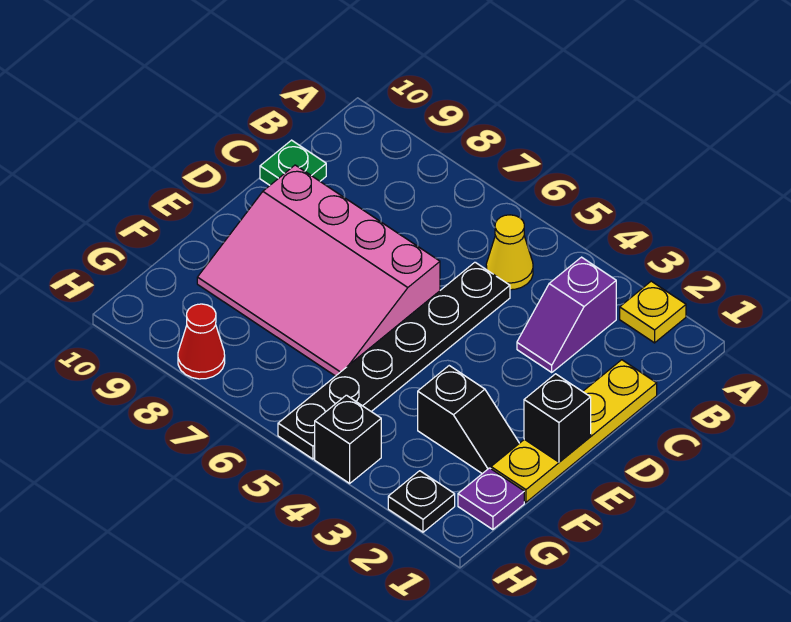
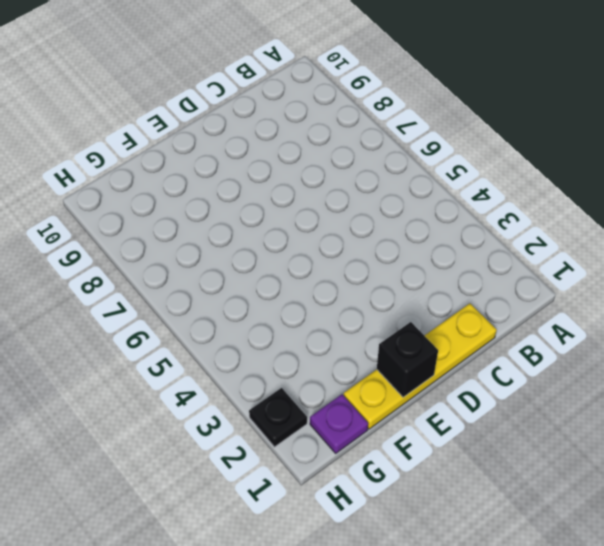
none -> yellow 1x1 plate [620,281,686,343]
none -> purple 1x2 slope [517,257,616,372]
none -> yellow 1x1 cone [486,215,533,290]

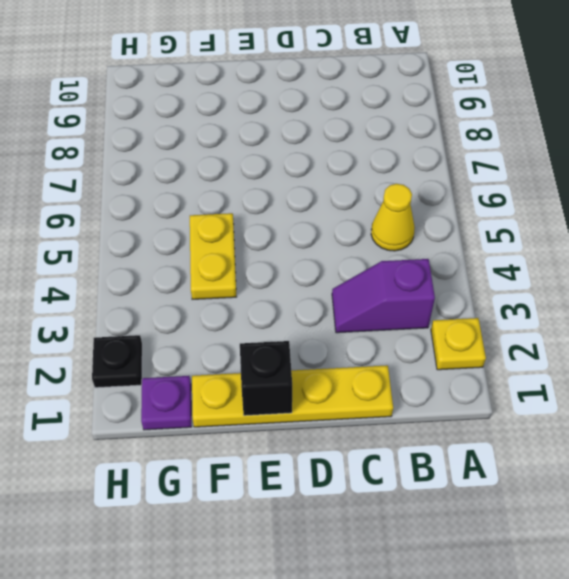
yellow 1x2 plate [190,213,236,299] -> black 1x6 plate [278,262,510,459]
none -> green 1x1 plate [260,140,326,185]
none -> pink 3x4 slope [197,165,440,376]
none -> black 1x2 slope [418,366,519,474]

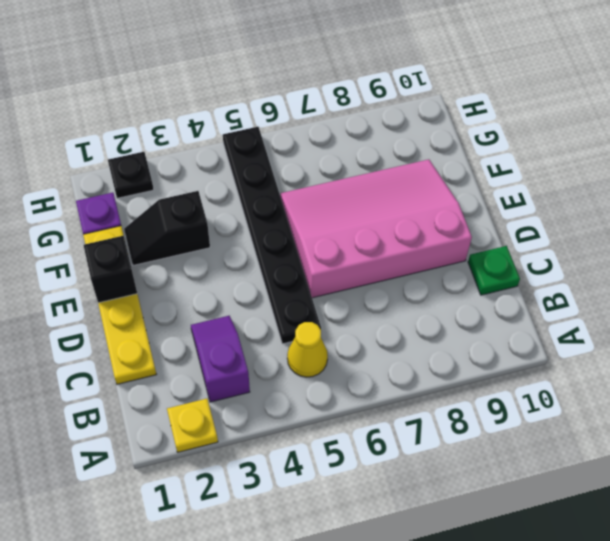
none -> black 1x1 brick [315,395,381,483]
none -> red 1x1 cone [178,304,225,379]

